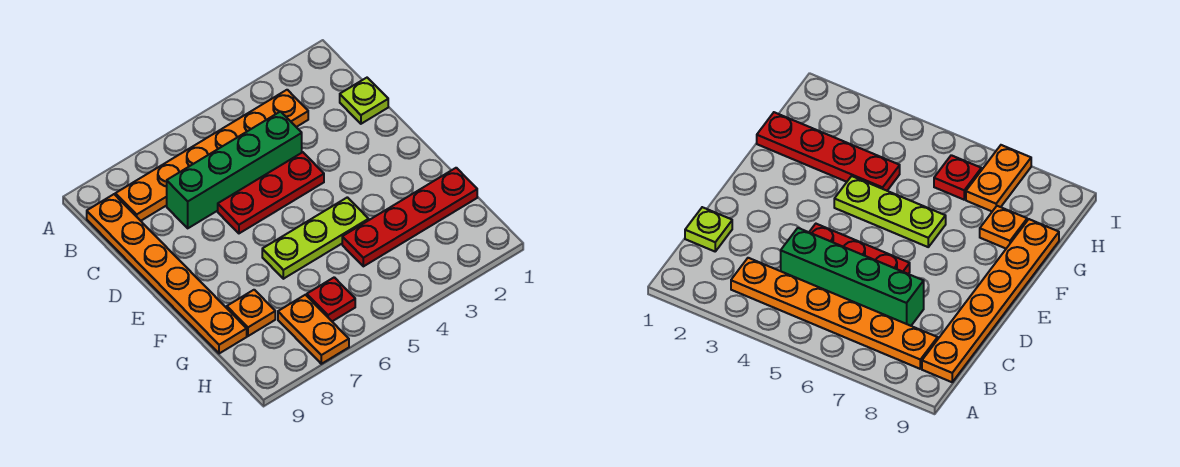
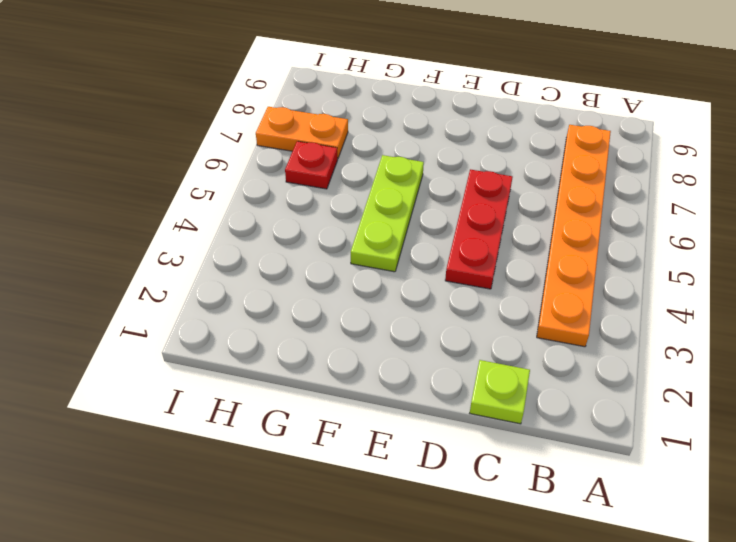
none -> orange 1x6 plate [87,194,247,354]
none -> green 1x4 brick [167,112,302,228]

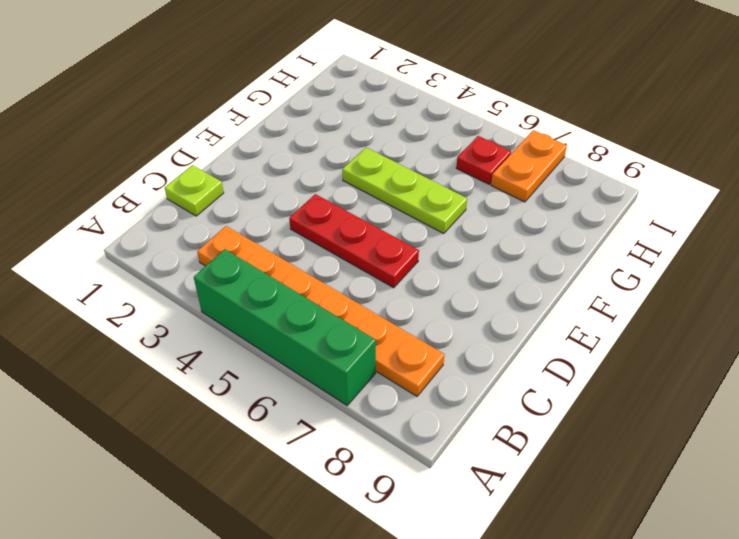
green 1x4 brick [194,249,376,405] -> green 1x4 brick moved to [167,112,302,228]
none -> orange 1x6 plate [87,194,247,354]
none -> red 1x4 plate [342,168,477,266]

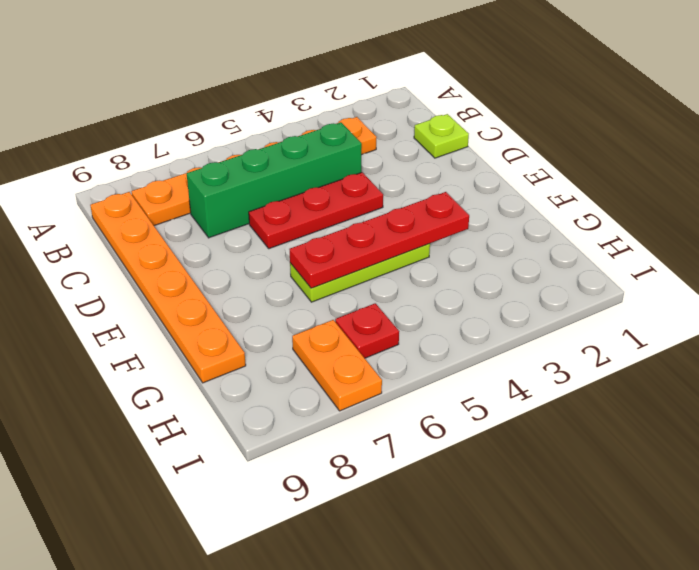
red 1x4 plate [289,192,469,288] -> red 1x4 plate moved to [342,168,477,266]
none -> orange 1x1 plate [227,290,275,336]

